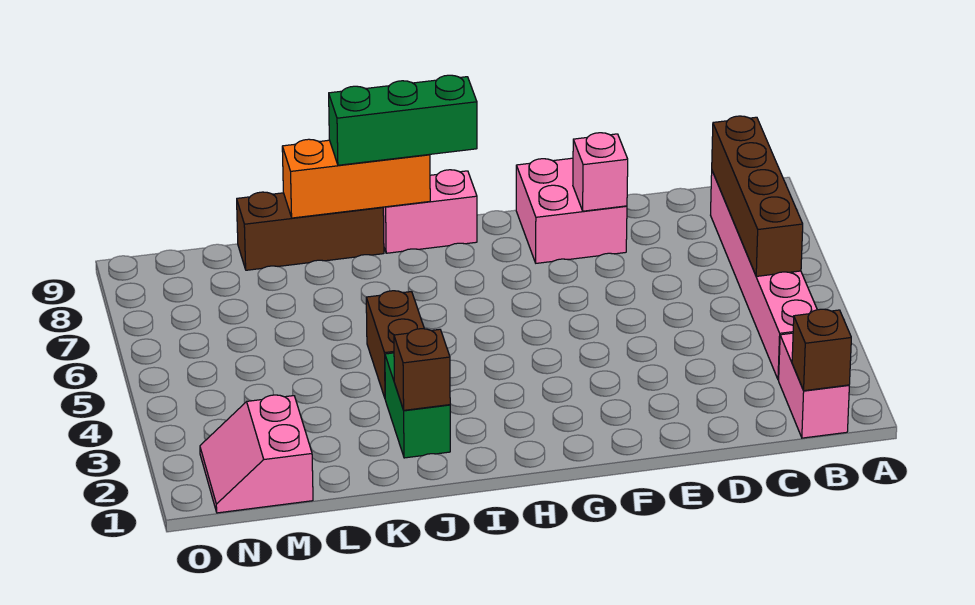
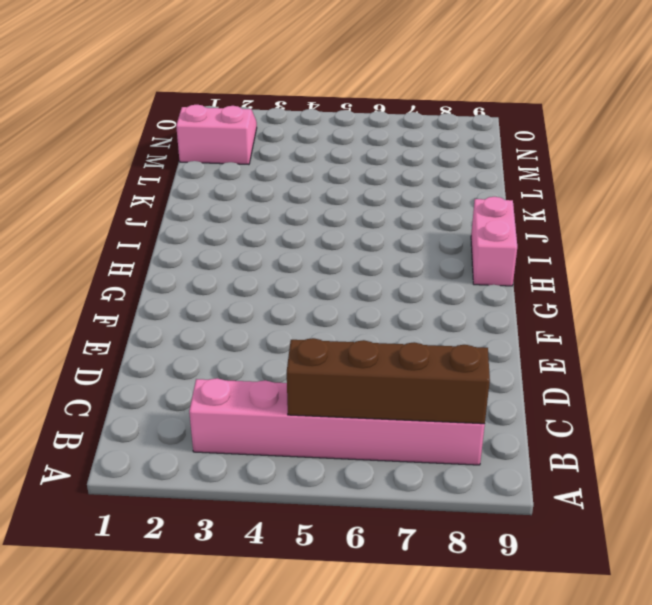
none -> pink 1x2 brick [779,333,849,438]
none -> pink 2x2 brick [516,158,627,263]
none -> green 1x2 brick [385,353,450,458]

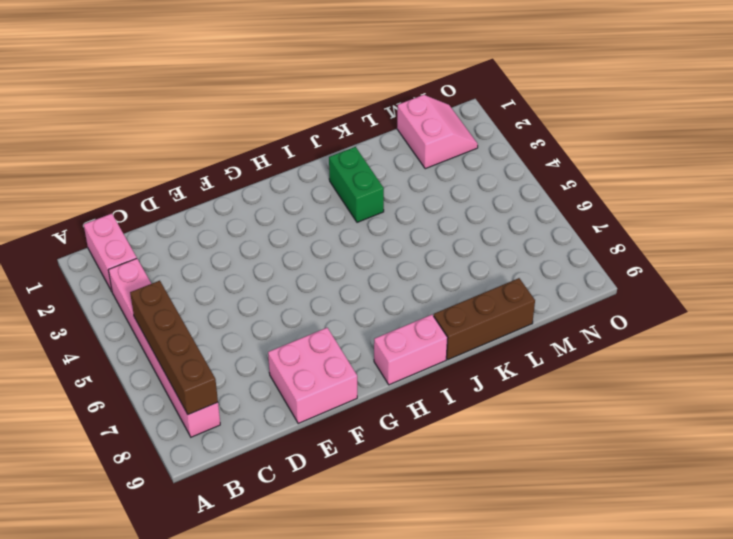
none -> brown 1x2 brick [366,291,424,398]
none -> brown 1x1 brick [792,309,851,391]
none -> pink 1x1 brick [573,133,628,211]

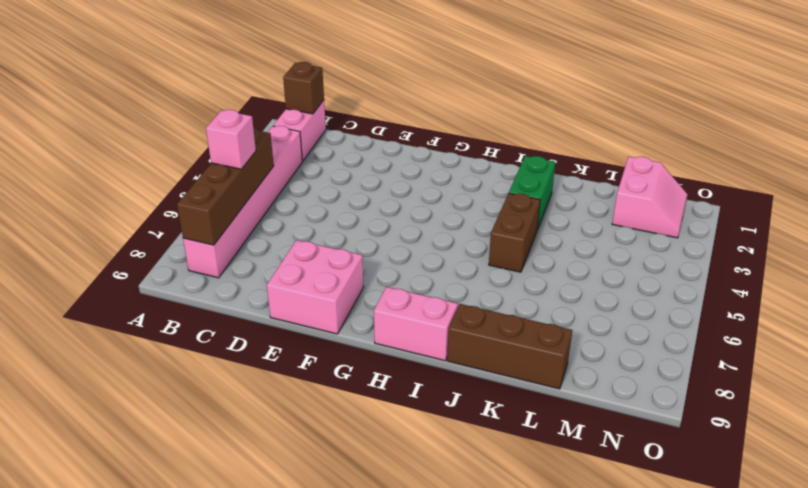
pink 1x1 brick [206,110,256,169] -> pink 1x1 brick moved to [573,133,628,211]
none -> orange 1x3 brick [282,139,430,218]
none -> brown 1x1 brick [394,329,450,410]
none -> green 1x3 brick [329,75,477,165]

